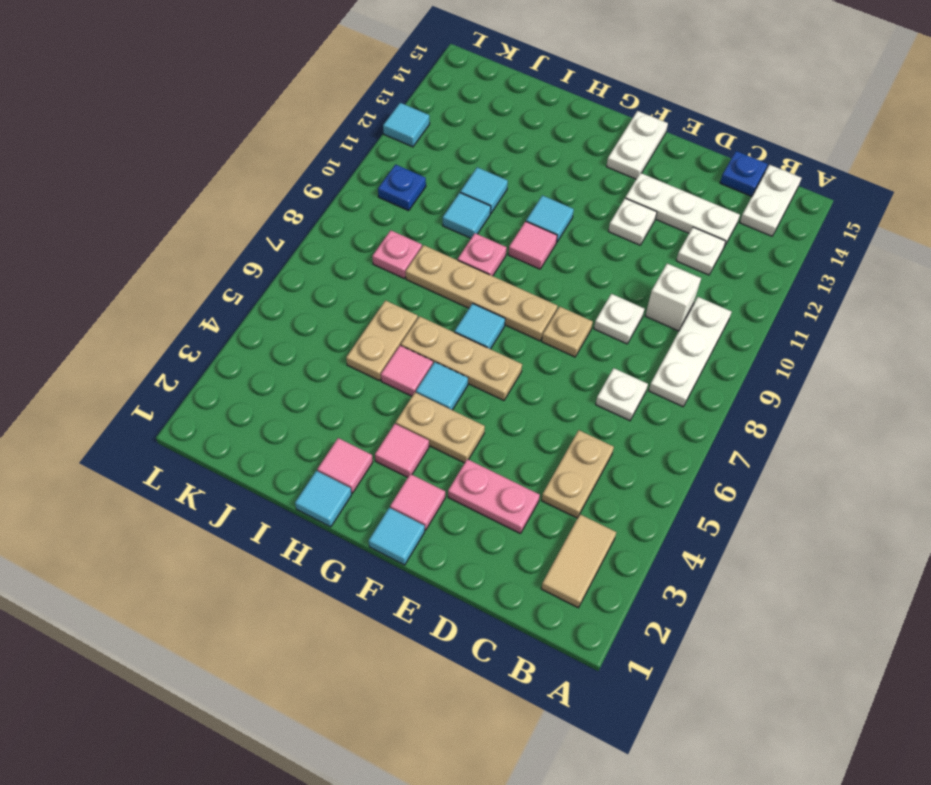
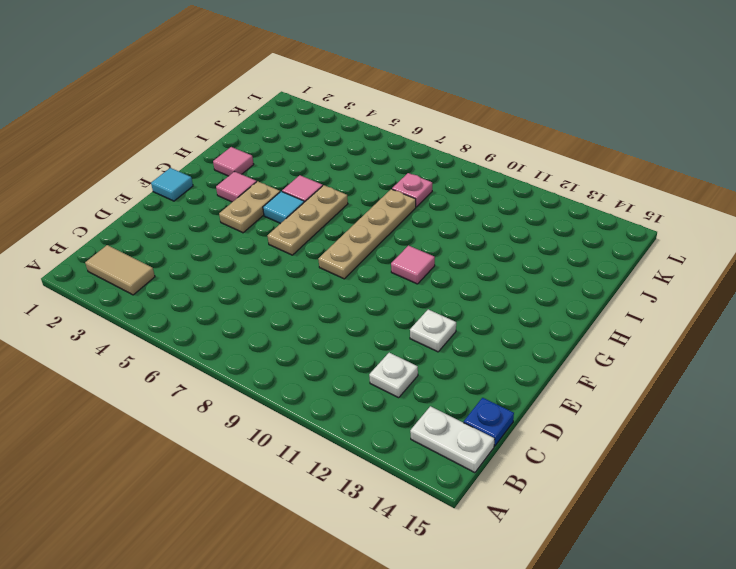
none -> white 1x3 plate [649,297,731,407]
none -> tan 1x2 plate [542,430,614,518]
none -> white 1x1 plate [596,368,648,421]
none -> white 1x1 brick [645,263,701,331]

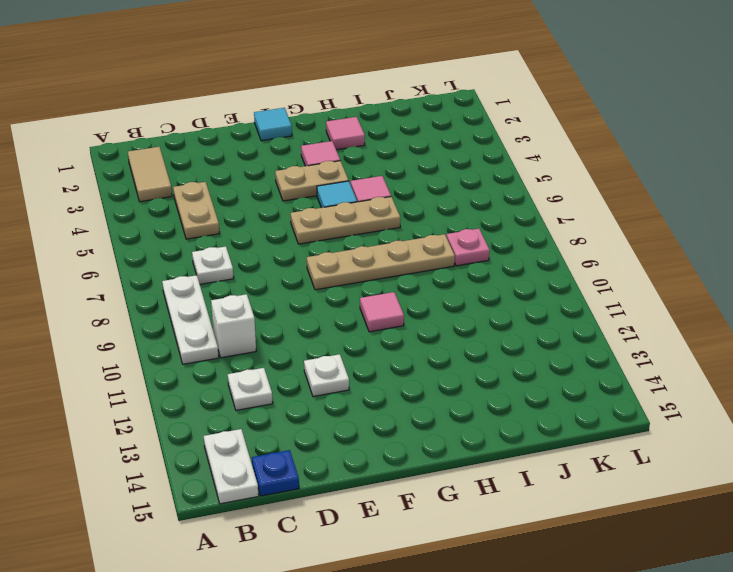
none -> white 1x3 plate [625,173,740,247]
none -> pink 1x2 plate [448,459,540,534]
none -> white 1x1 plate [594,294,644,344]
none -> tan 1x1 plate [542,306,593,357]

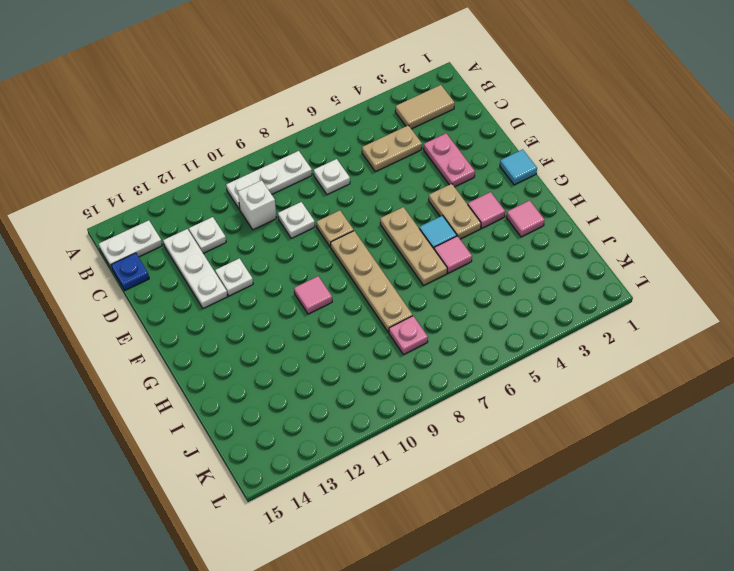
none -> pink 1x1 tile [390,474,445,530]
none -> white 1x2 plate [606,111,668,179]
none -> cyan 1x1 tile [455,303,505,349]
none -> cyan 1x1 tile [526,195,574,242]

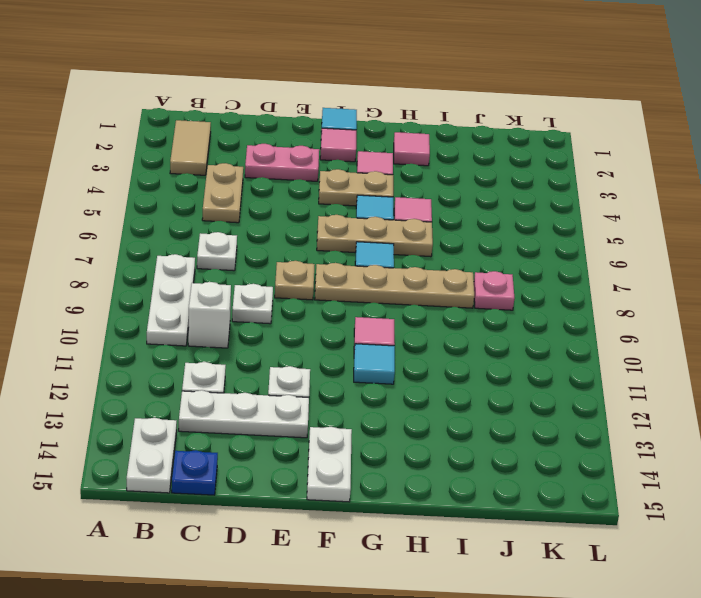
none -> cyan 1x1 tile [295,471,352,527]
none -> pink 1x1 plate [458,233,507,276]
none -> tan 1x2 plate [346,301,418,381]
none -> cyan 1x1 tile [443,193,491,238]

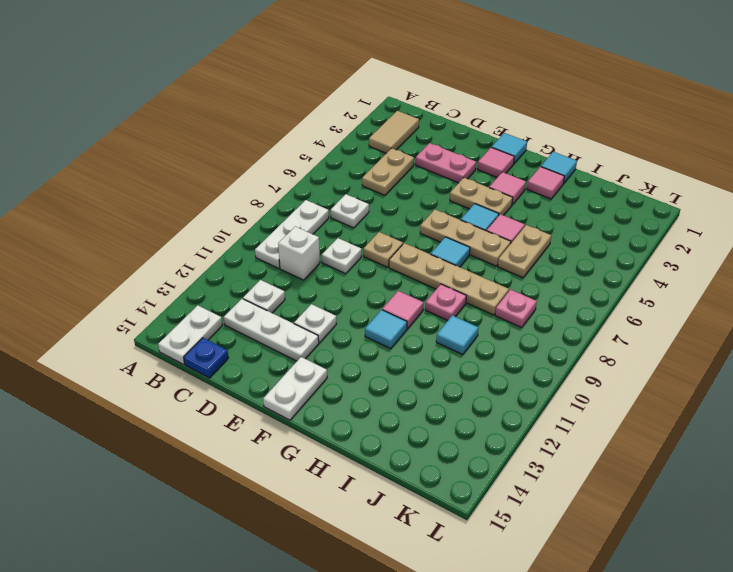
none -> cyan 1x1 tile [460,167,508,213]
none -> blue 1x1 plate [378,165,426,211]
none -> cyan 1x1 tile [383,103,430,147]

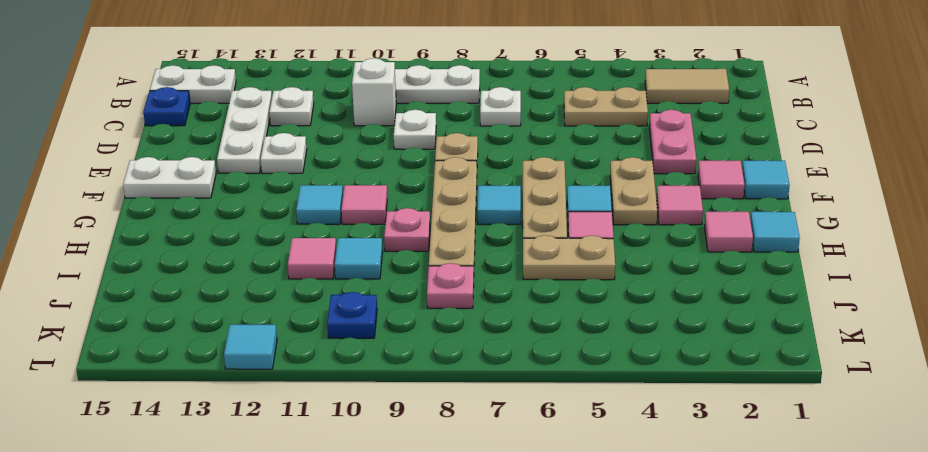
pink 1x1 tile [288,238,336,279] -> cyan 1x1 tile [460,167,508,213]

